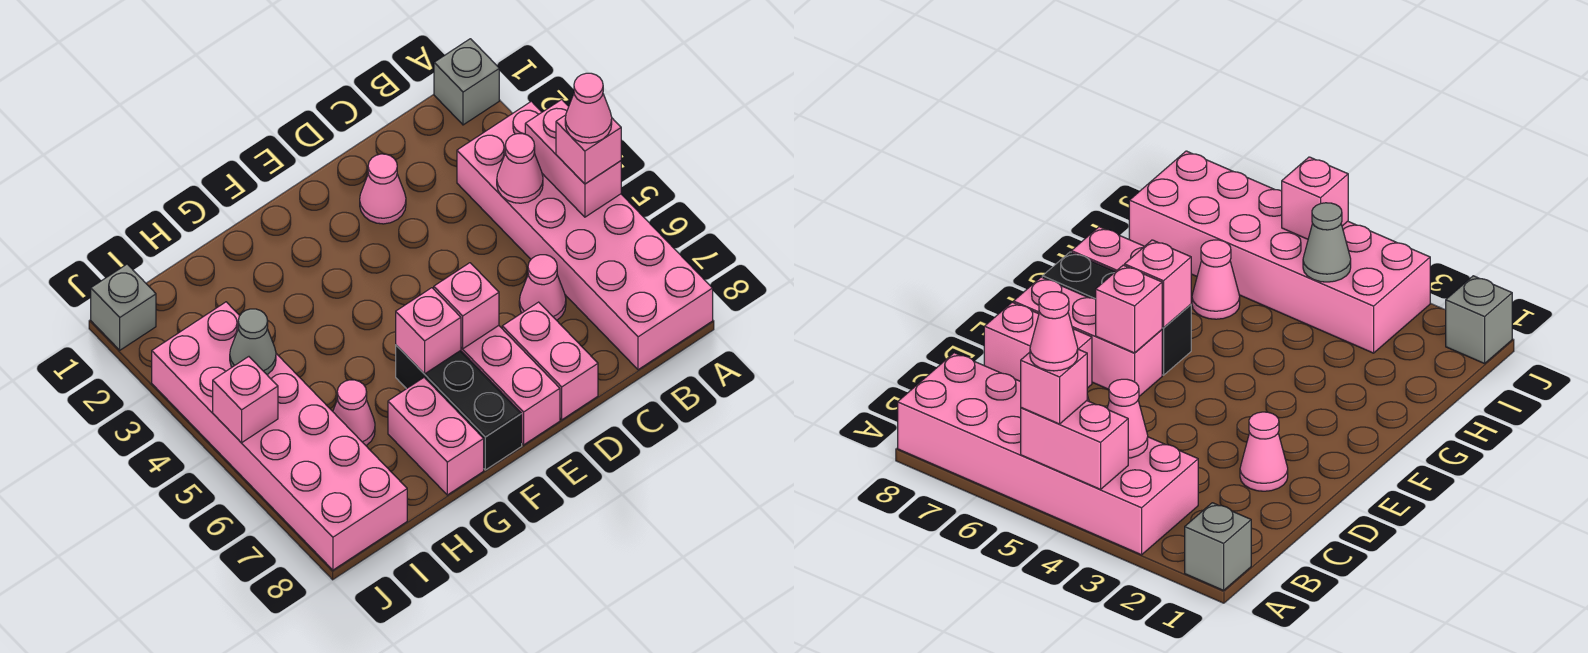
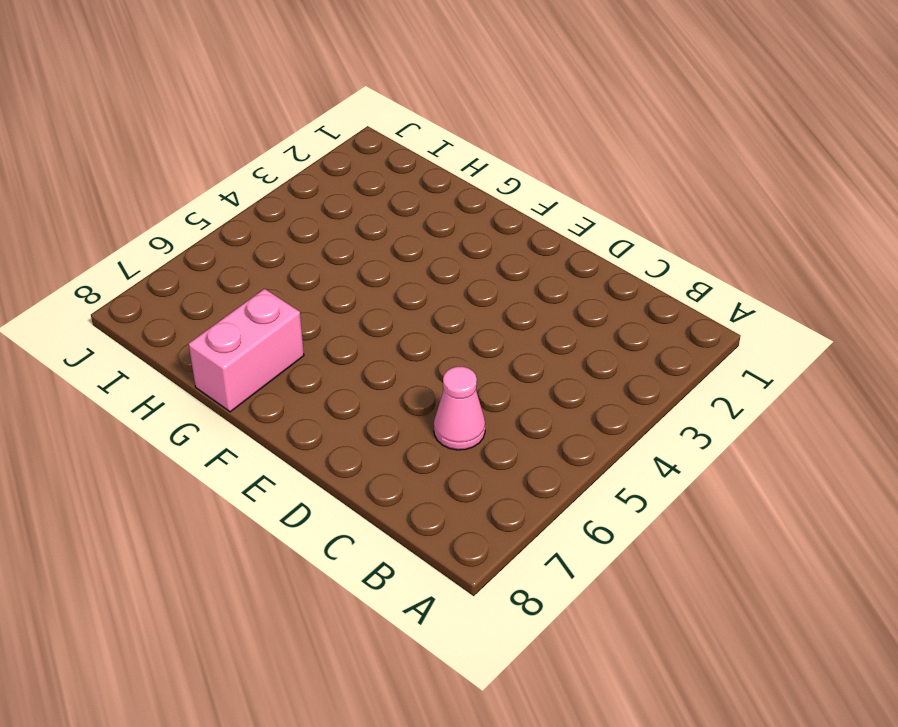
none -> grey 1x1 brick [434,39,499,125]
none -> pink 2x6 brick [457,101,713,370]
none -> pink 1x1 cone [360,154,406,224]

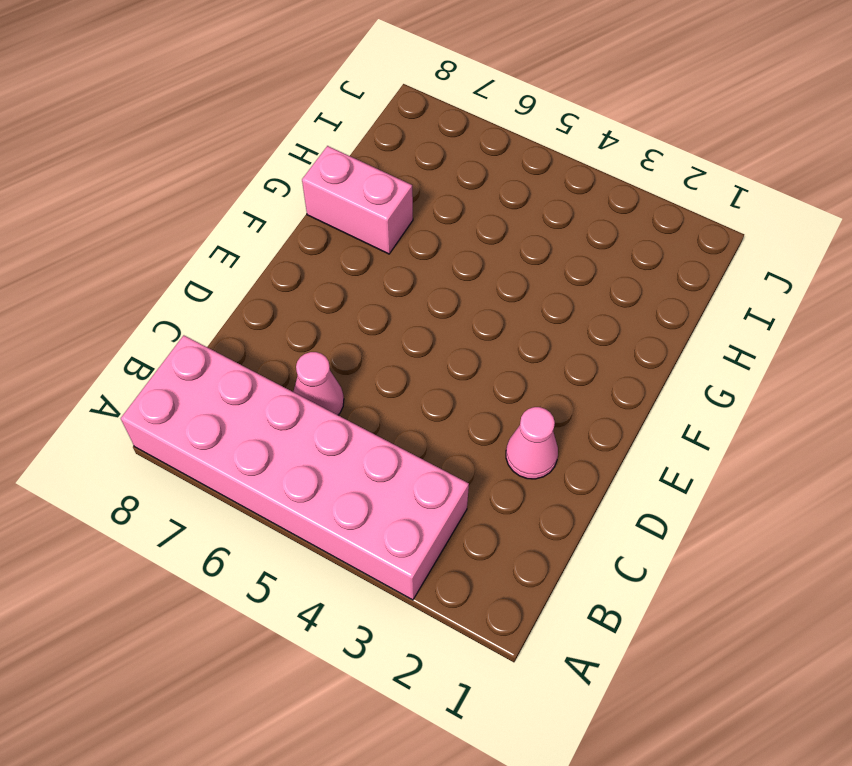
none -> grey 1x1 brick [434,39,499,125]
none -> pink 1x2 brick [502,302,598,420]
none -> pink 1x3 brick [461,326,560,445]

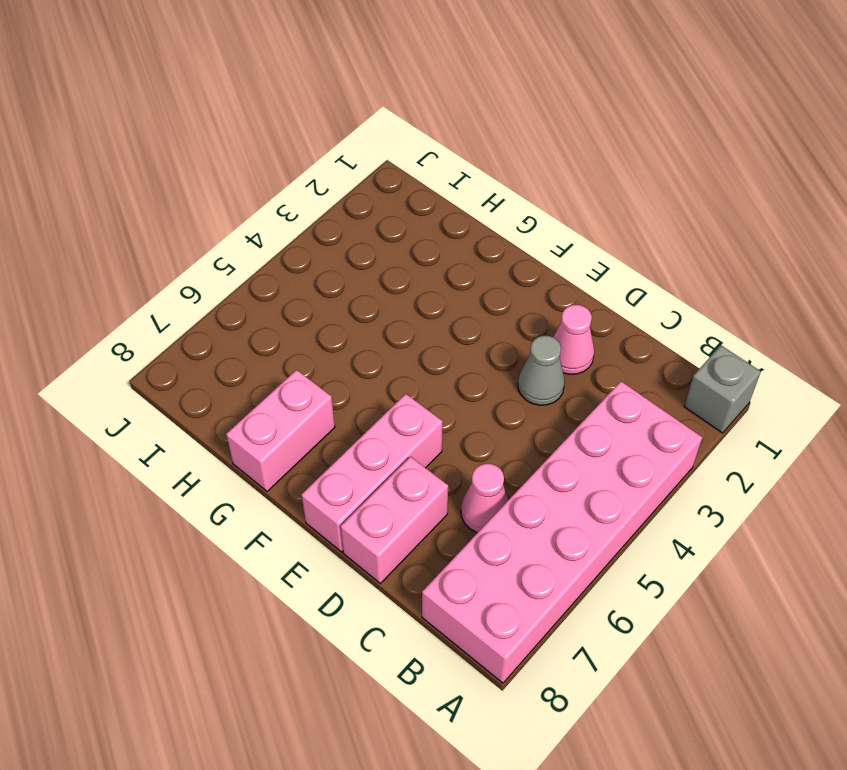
grey 1x1 cone [518,336,565,405] -> grey 1x1 cone moved to [230,309,276,374]
none -> black 1x3 brick [396,345,522,470]
none -> pink 1x1 cone [333,380,375,446]
none -> pink 2x6 brick [152,302,407,570]

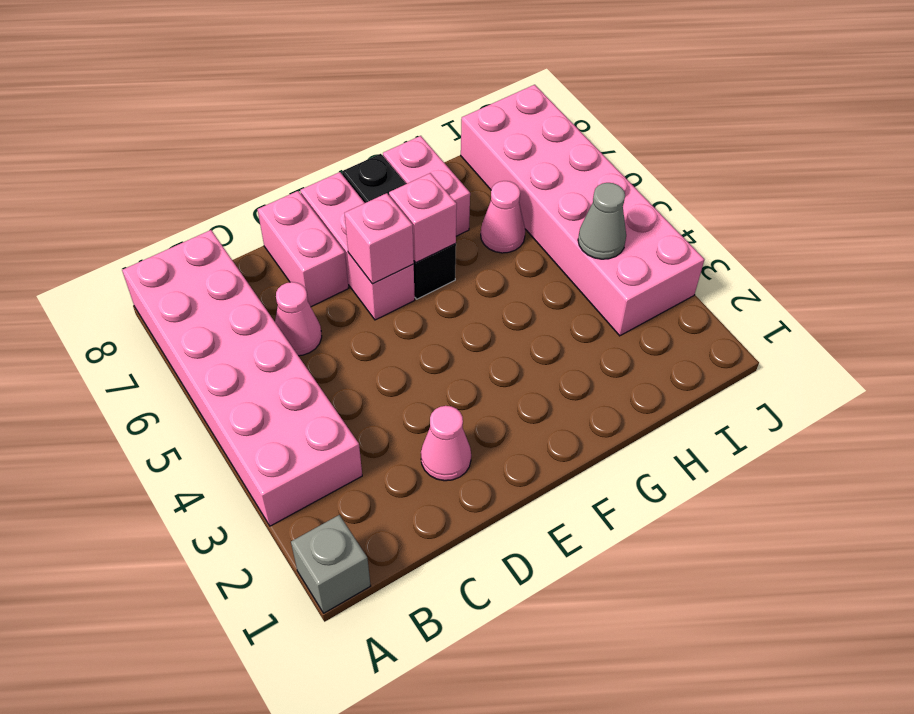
none -> grey 1x1 brick [91,264,156,350]
none -> pink 1x2 brick [525,100,621,217]
none -> pink 1x1 cone [497,134,543,203]

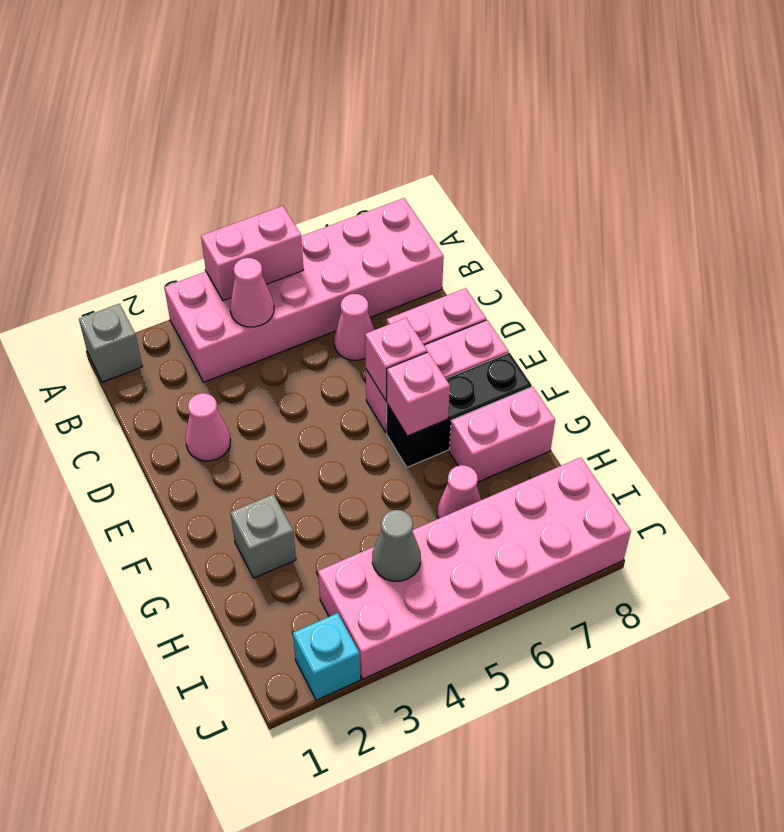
grey 1x1 brick [230,494,296,578] -> grey 1x1 brick moved to [91,264,156,350]
cyan 1x1 brick [293,613,360,700] -> none
none -> pink 1x1 brick [213,357,278,443]
none -> pink 1x1 brick [556,115,621,184]
none -> pink 1x1 cone [565,73,612,143]

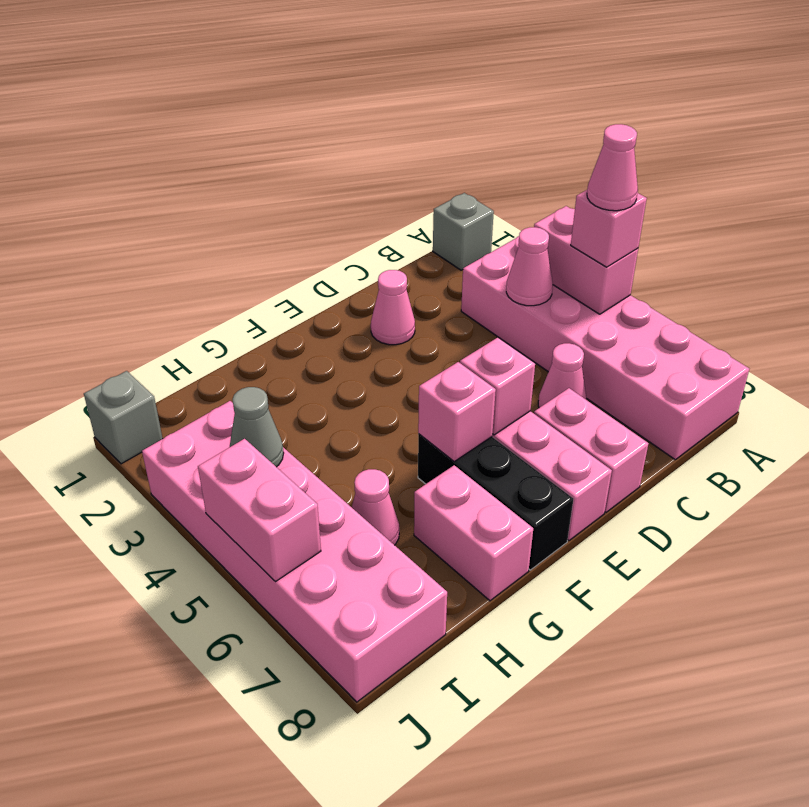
pink 1x2 brick [198,439,321,582] -> pink 1x1 brick [213,357,278,443]

